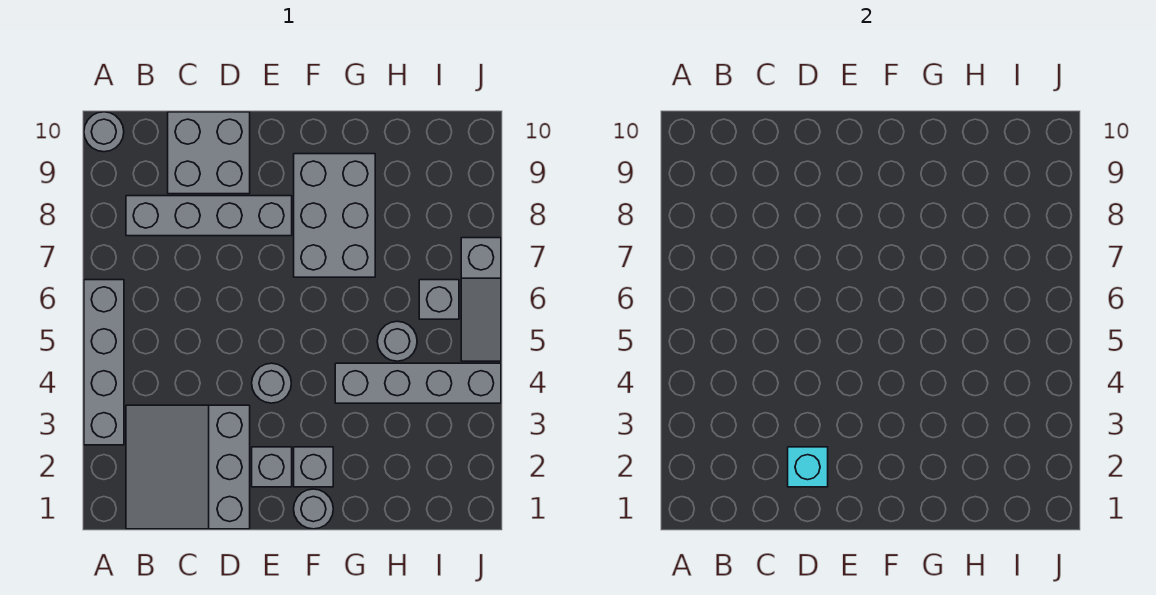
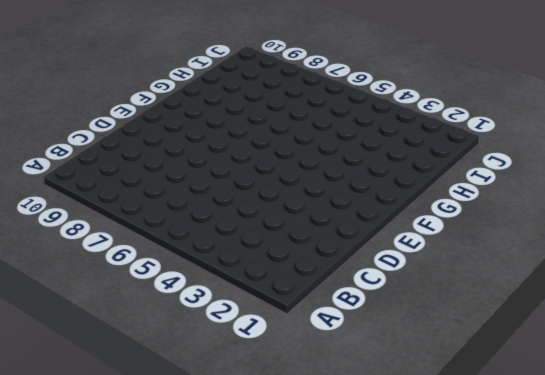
none -> grey 1x4 brick [84,280,124,445]
none -> grey 1x1 round brick [84,112,124,152]
none -> grey 3x3 slope [126,405,250,529]

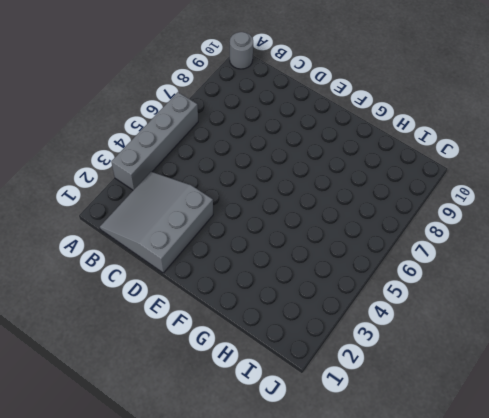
none -> grey 1x4 brick [126,196,292,236]
none -> grey 2x2 brick [168,112,250,194]
none -> grey 1x1 brick [252,447,292,487]

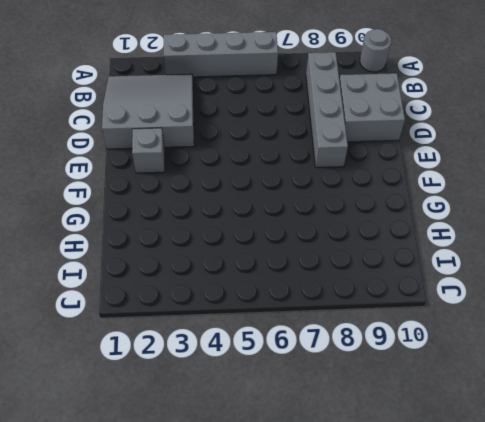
none -> grey 1x1 round brick [252,363,291,403]
none -> grey 1x1 round brick [294,489,333,529]
none -> grey 1x1 brick [294,447,333,487]

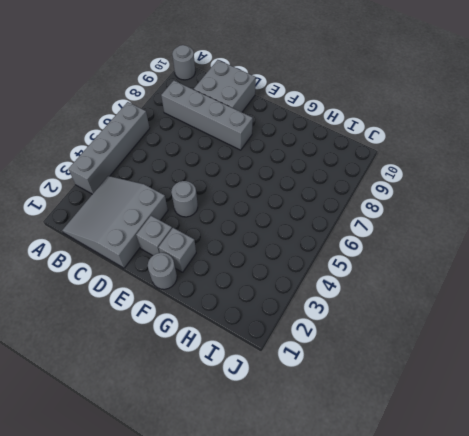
none -> grey 2x3 brick [294,154,375,277]
none -> grey 1x4 brick [335,363,501,403]
none -> grey 1x1 round brick [377,321,417,361]

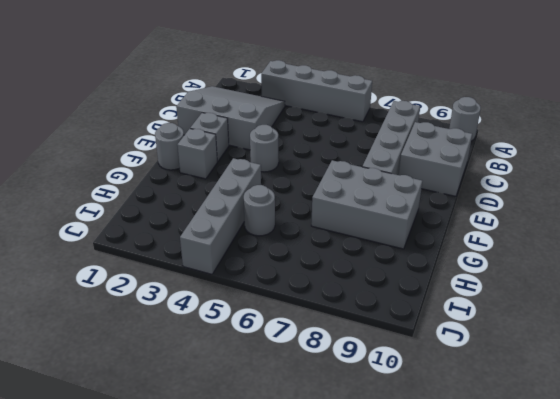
none -> grey 1x1 brick [419,280,459,319]
none -> grey 1x3 slope [461,238,501,361]
none -> cyan 1x1 brick [788,447,828,487]

